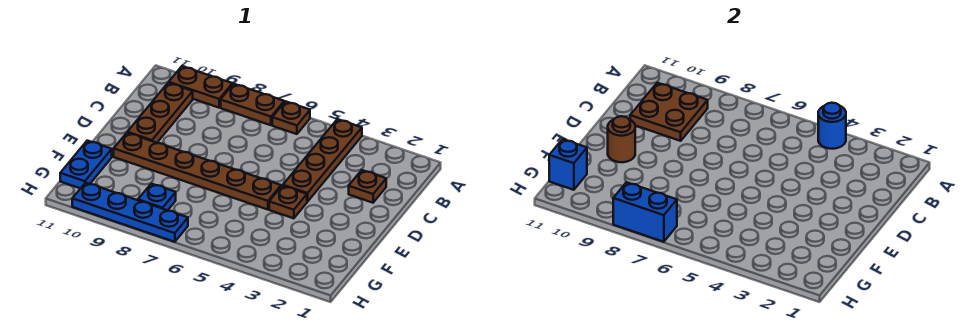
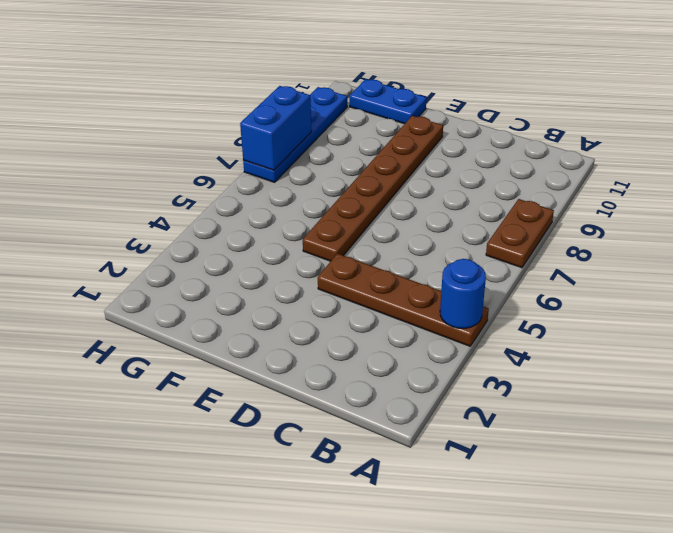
none -> brown 1x1 plate [272,101,310,134]
none -> brown 1x2 plate [169,66,232,108]
none -> brown 1x3 plate [127,83,193,143]

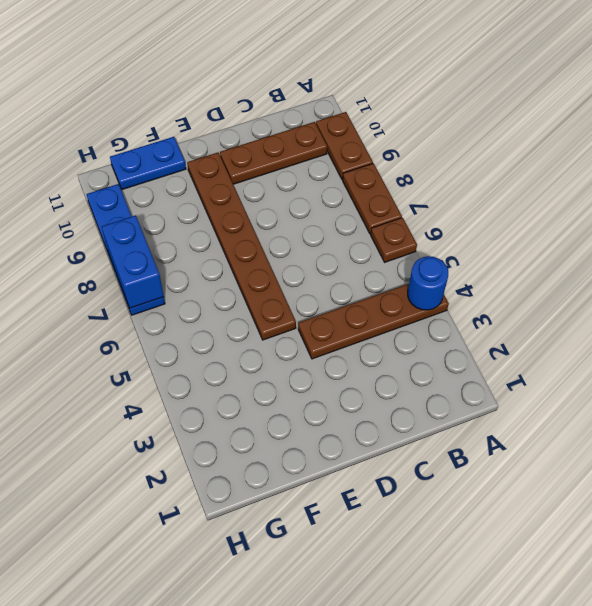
none -> brown 1x1 plate [349,170,386,203]
none -> brown 1x1 plate [269,186,307,218]
none -> blue 1x1 plate [138,184,176,210]

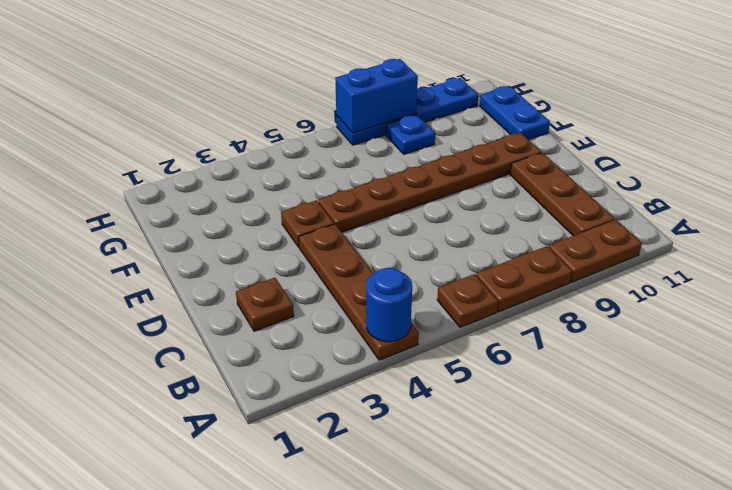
none -> brown 2x2 plate [630,83,708,141]
none -> brown 1x1 round brick [608,116,635,162]
none -> blue 1x1 brick [549,139,587,190]

